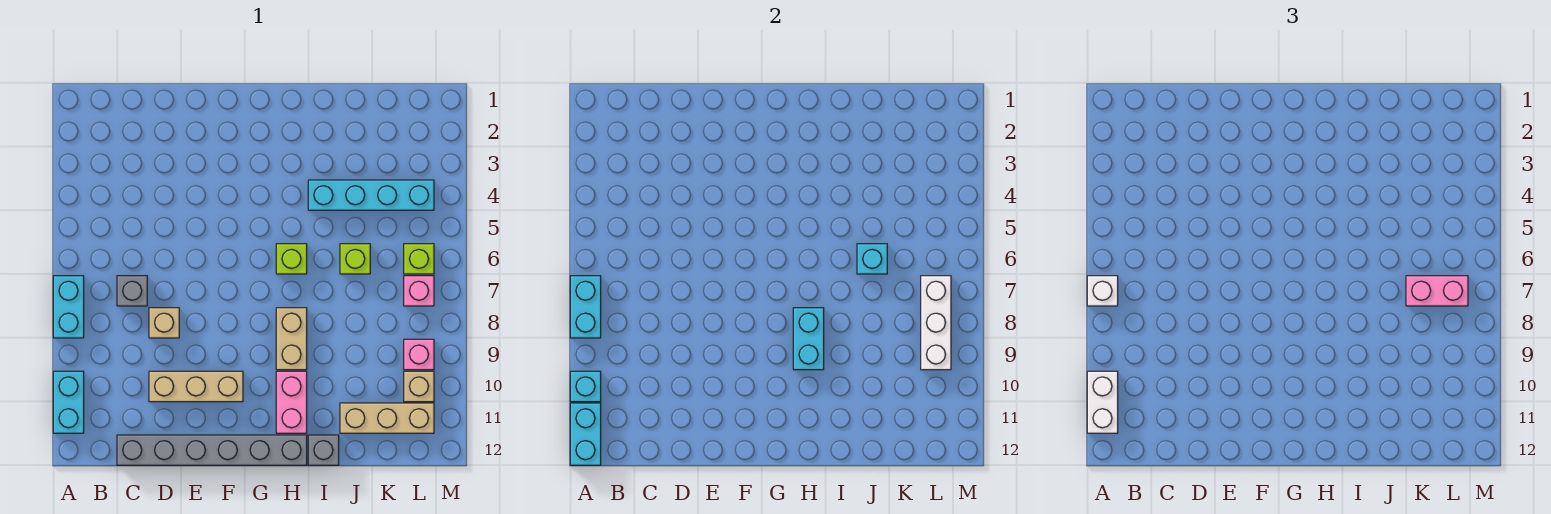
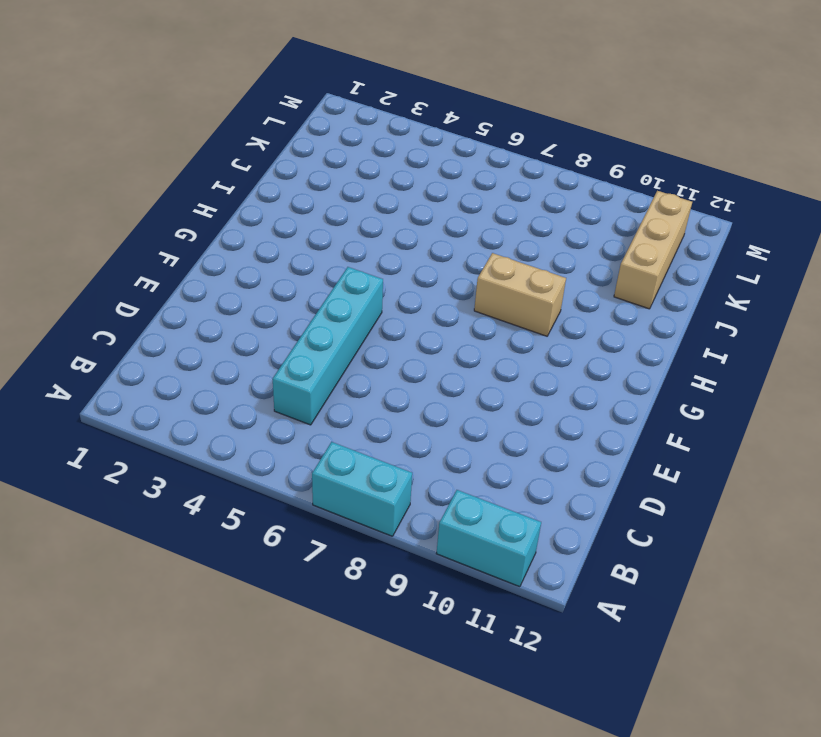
cyan 1x4 brick [273,267,383,425] -> cyan 1x4 brick moved to [308,180,434,210]
none -> grey 1x1 brick [117,276,147,306]
none -> grey 1x6 brick [117,435,307,465]
none -> tan 1x1 brick [149,308,179,338]

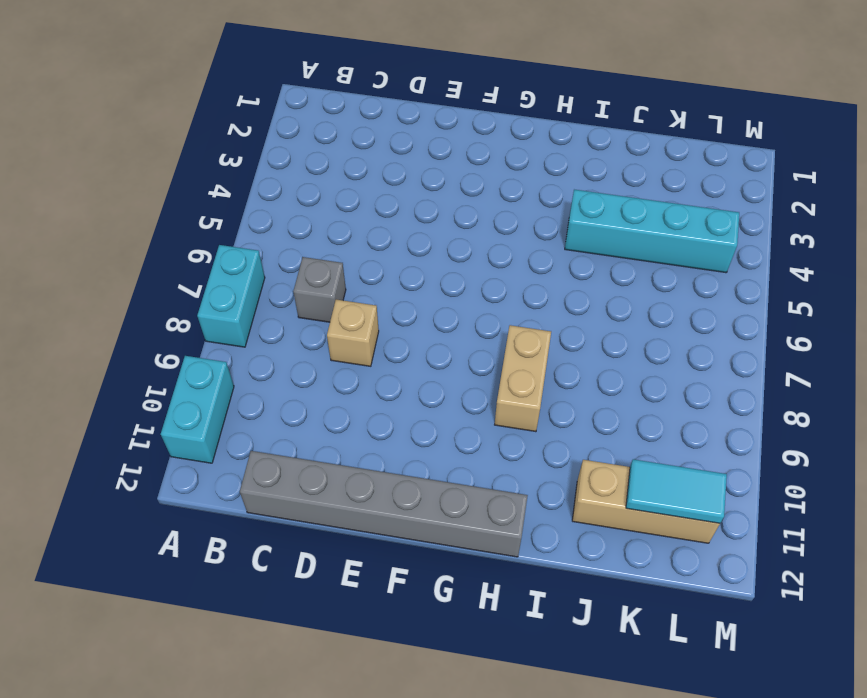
cyan 1x2 tile [626,459,727,523] -> none
none -> tan 1x3 brick [149,371,243,402]
none -> lime 1x1 brick [276,244,307,274]
none -> pink 1x2 brick [276,371,307,433]

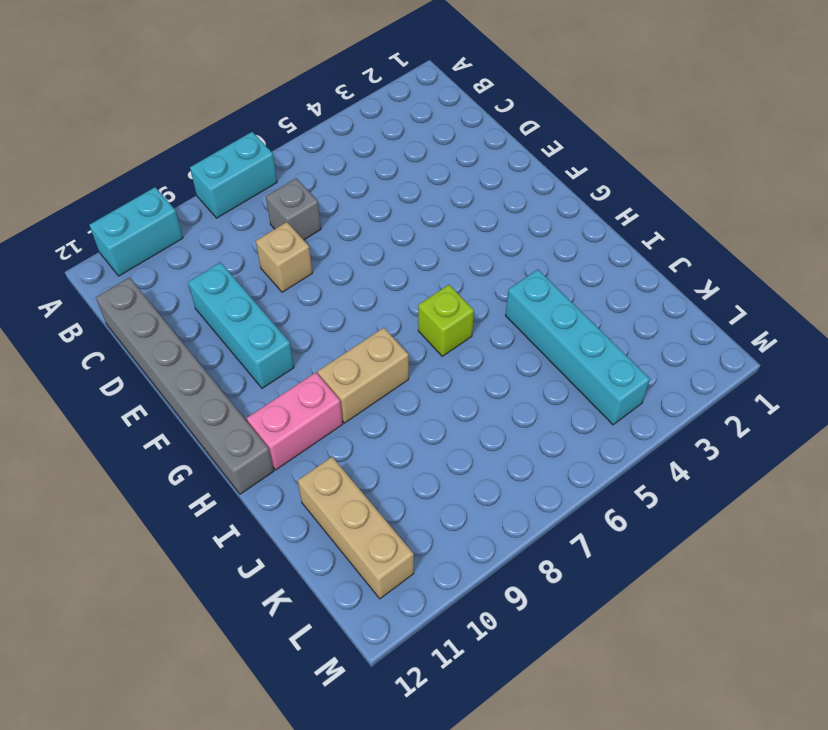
cyan 1x3 brick [188,262,294,388] -> tan 1x3 brick [149,371,243,402]
none -> grey 1x1 brick [308,435,339,465]
none -> lime 1x1 brick [340,244,370,274]
none -> lime 1x1 brick [404,244,434,274]

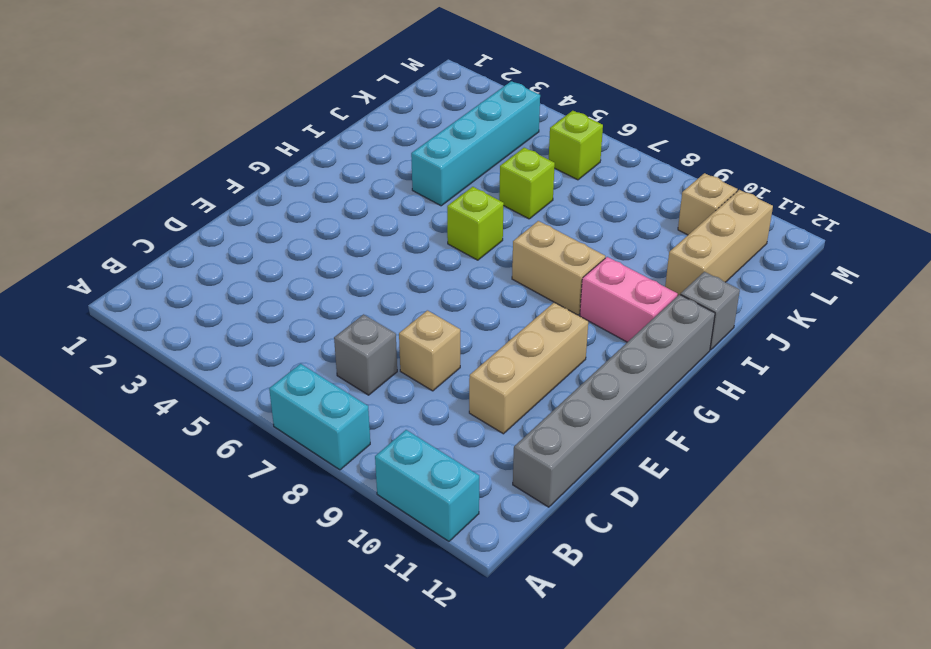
none -> pink 1x1 brick [404,276,434,306]
none -> pink 1x1 brick [404,339,434,370]
none -> cyan 1x2 brick [570,276,601,338]

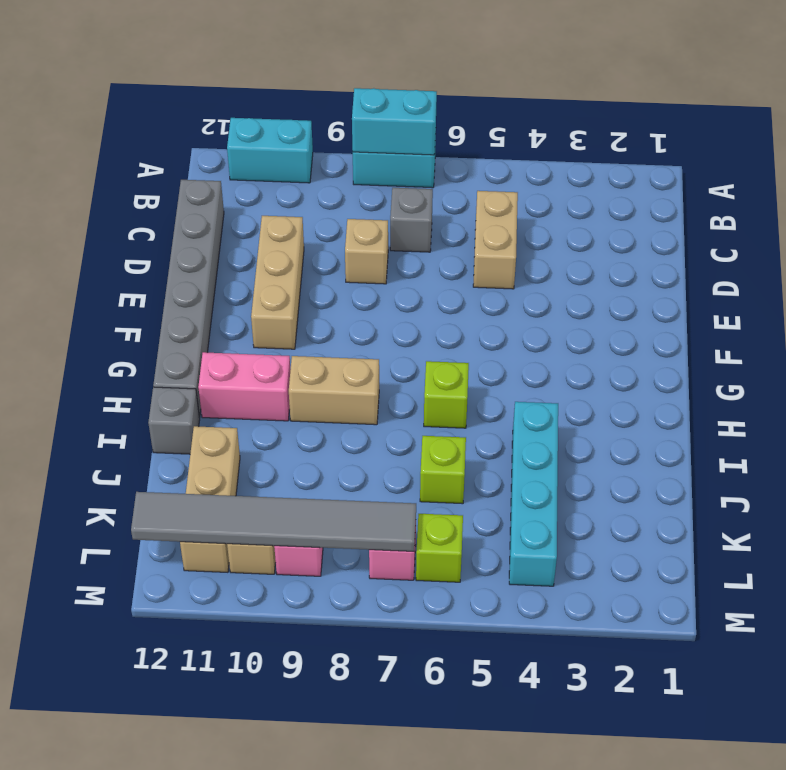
tan 1x2 brick [473,191,518,289] -> none
grey 1x6 tile [131,492,416,551] -> white 1x3 brick [921,276,951,370]
none -> cyan 1x1 brick [570,371,601,402]
none -> cyan 1x2 brick [570,403,601,465]
none -> cyan 1x2 brick [793,308,824,370]

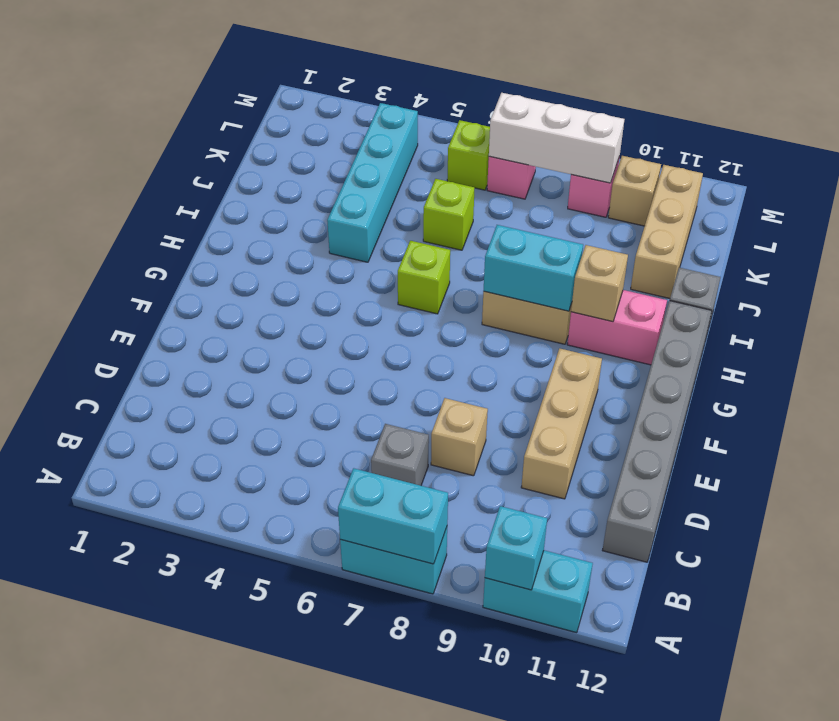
tan 1x1 brick [571,245,628,322] -> none
none -> cyan 1x2 brick [570,403,601,465]
none -> cyan 1x1 brick [857,244,887,274]
none -> white 1x1 brick [1087,276,1118,306]

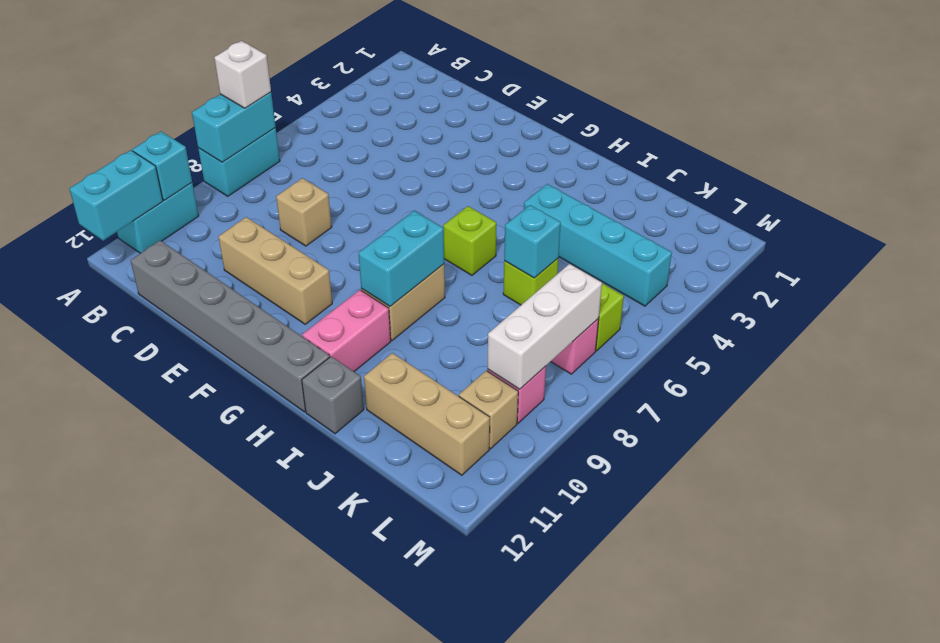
none -> grey 1x1 brick [117,276,147,306]
none -> white 1x2 brick [1087,371,1118,433]
none -> pink 1x2 brick [1406,276,1468,306]

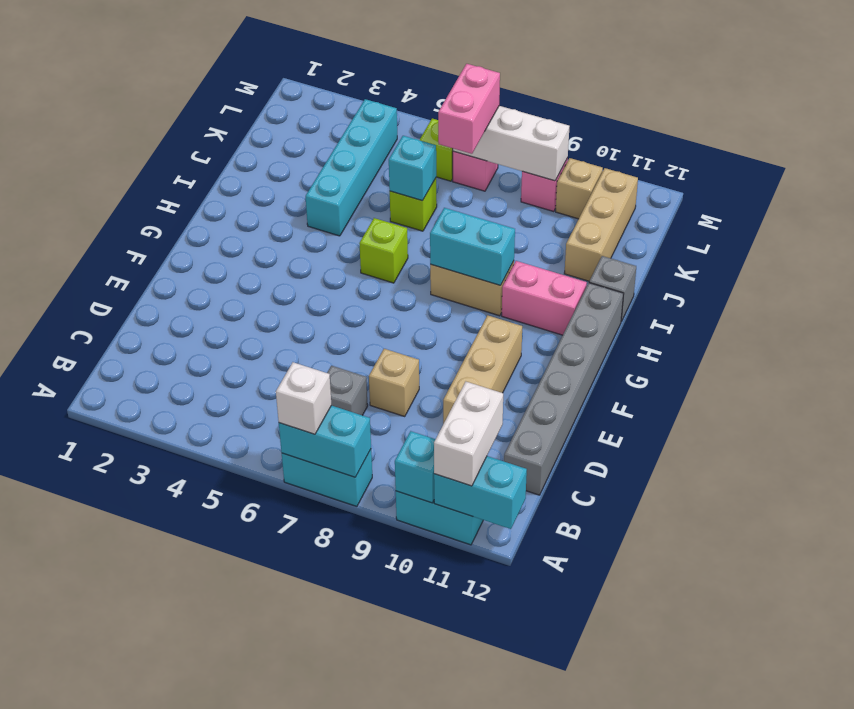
white 1x2 brick [434,382,503,486] -> white 1x2 brick turned to [1087,371,1118,433]

